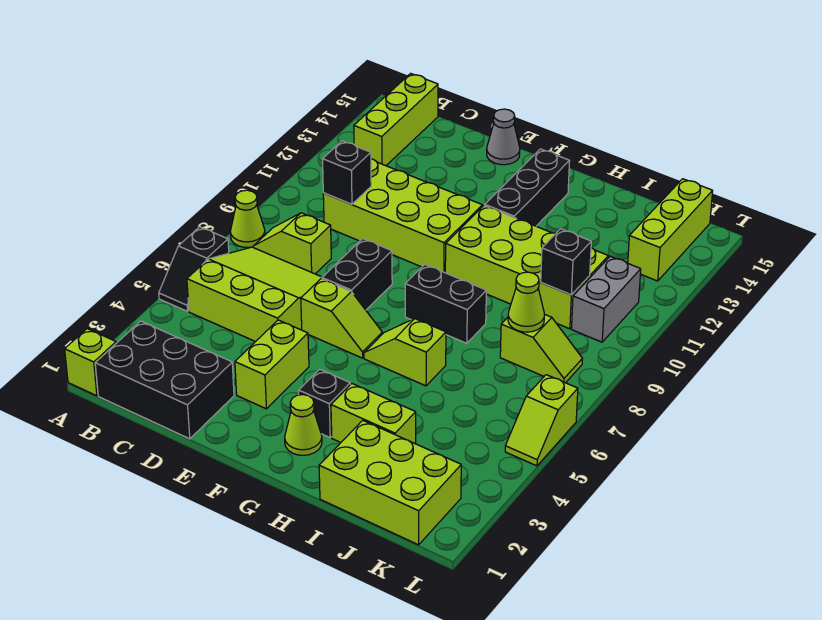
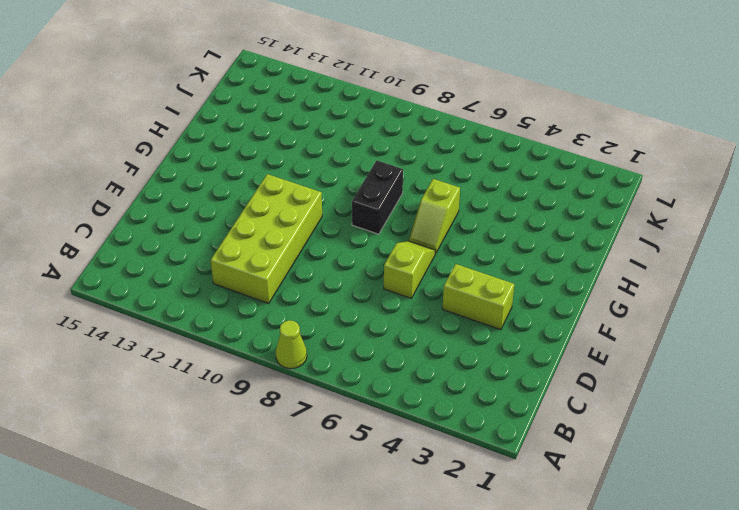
none -> lime 1x1 brick [65,329,116,396]
none -> black 1x2 slope [159,227,229,311]
none -> black 2x3 brick [95,321,234,439]

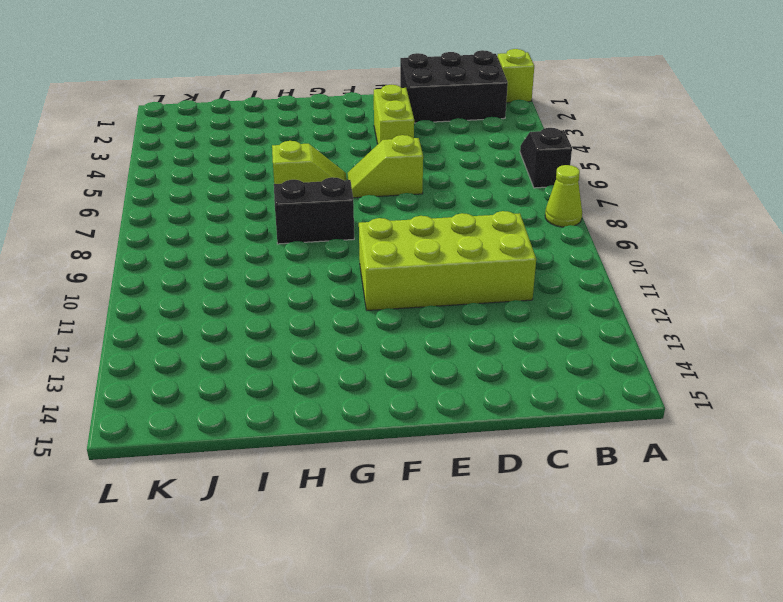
none -> lime 3x3 slope [187,247,322,342]
none -> lime 1x2 slope [253,213,331,274]
none -> lime 1x3 brick [354,73,438,166]

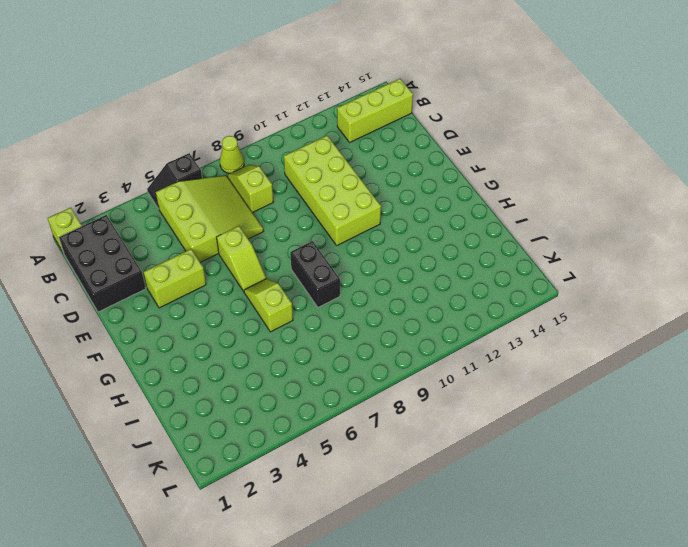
none -> black 1x2 brick [322,239,392,310]
none -> grey 1x1 cone [487,109,520,165]
none -> lime 1x1 cone [285,395,322,455]

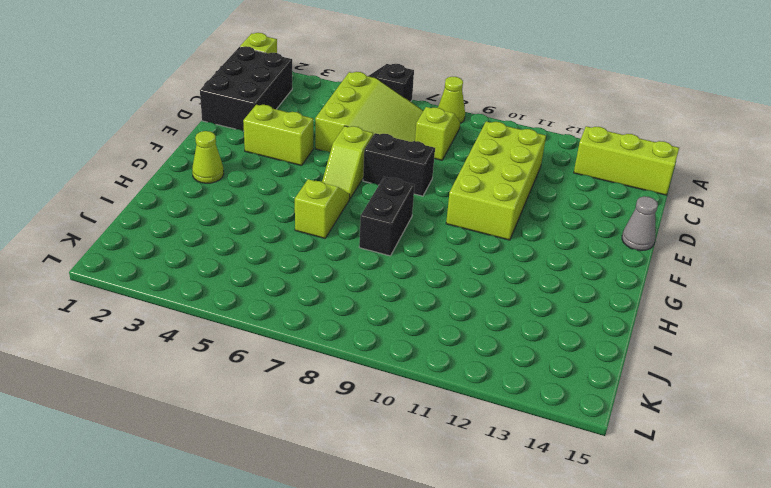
none -> black 1x1 brick [299,369,350,437]
none -> lime 2x4 brick [445,205,608,329]
none -> black 1x3 brick [485,149,570,226]

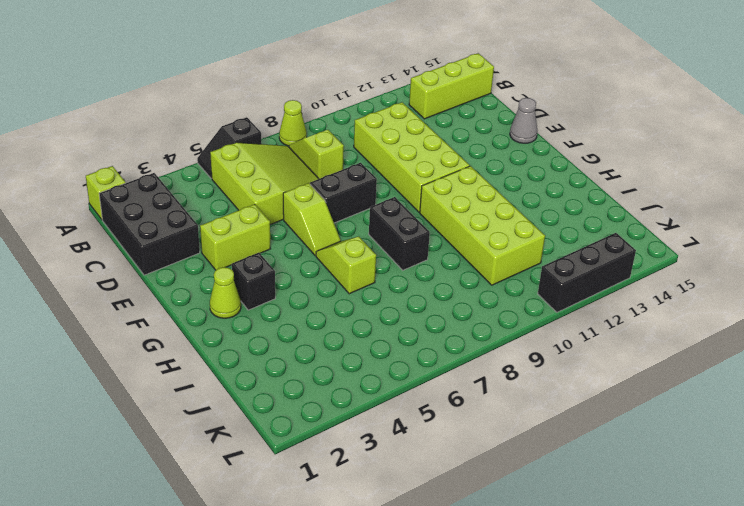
black 1x3 brick [538,233,636,312] -> black 1x3 brick moved to [485,149,570,226]
none -> lime 1x2 brick [331,384,416,444]
none -> lime 2x3 brick [319,420,461,545]
none -> lime 1x2 slope [500,314,582,383]

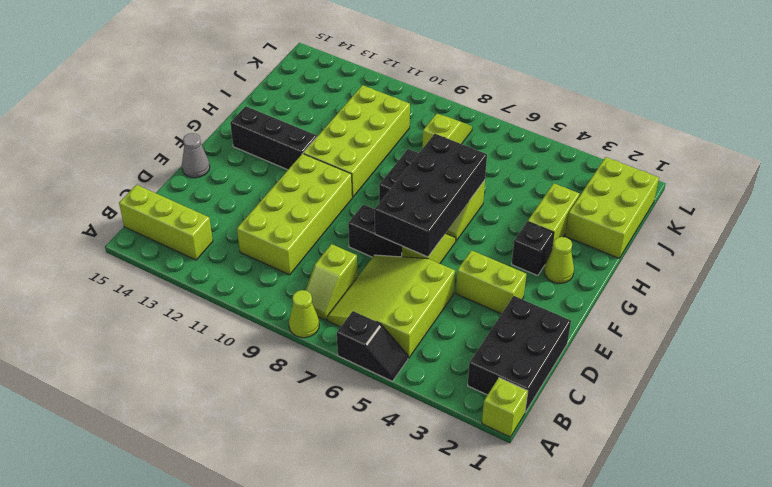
black 2x4 brick [375,134,487,257] -> none
none -> grey 1x2 brick [571,256,641,342]
none -> lime 1x3 brick [628,179,713,281]
none -> lime 1x2 slope [505,375,578,466]

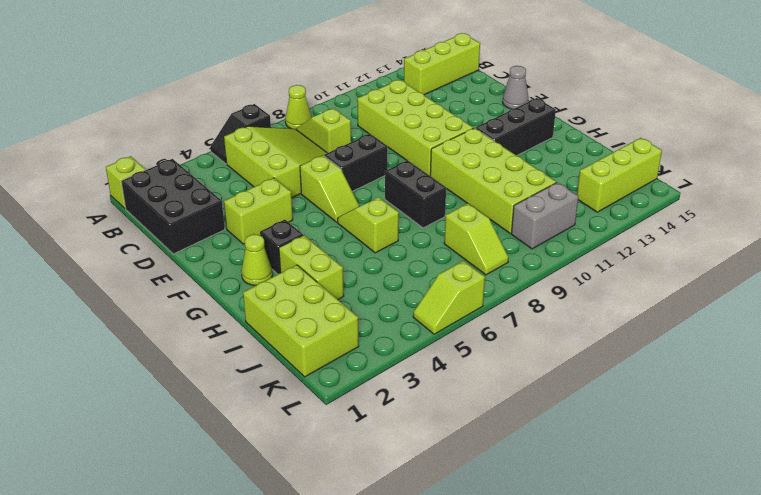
none -> black 1x1 brick [323,141,371,204]
none -> lime 1x1 cone [508,272,544,332]
none -> black 1x1 brick [541,229,591,295]

